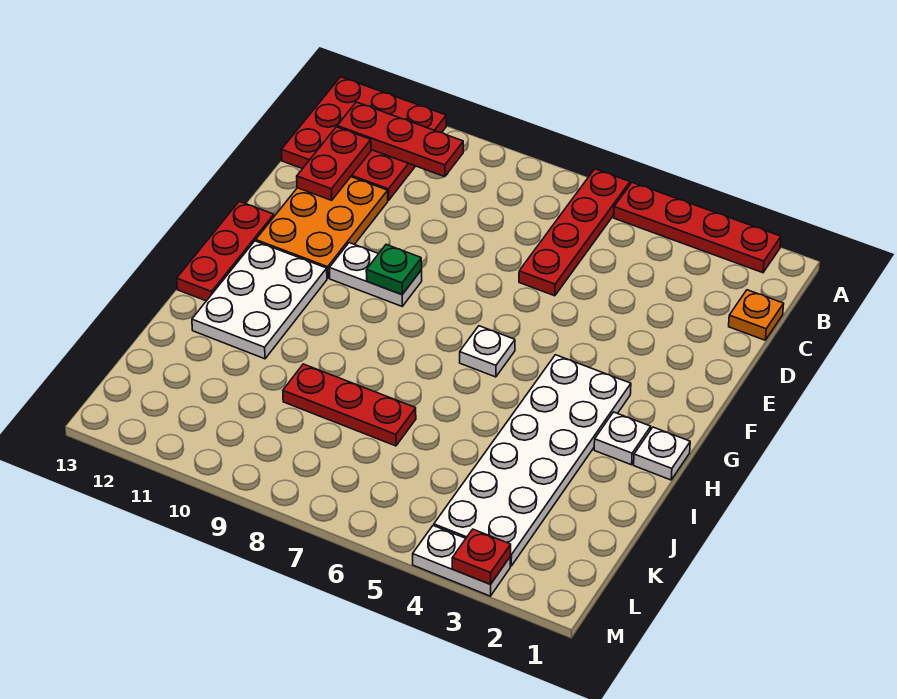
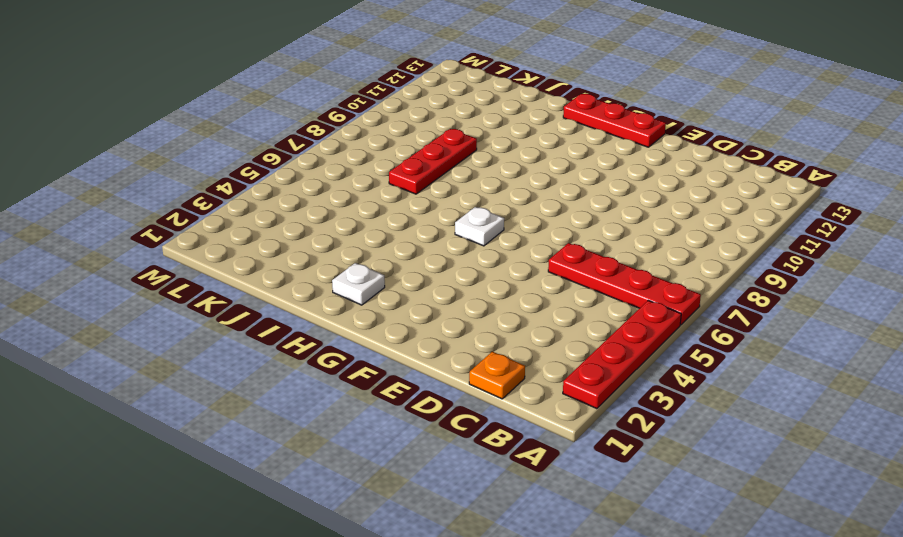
none -> red 3x3 plate [281,77,446,200]
none -> orange 2x3 plate [256,177,388,278]
none -> white 1x2 plate [329,243,422,306]

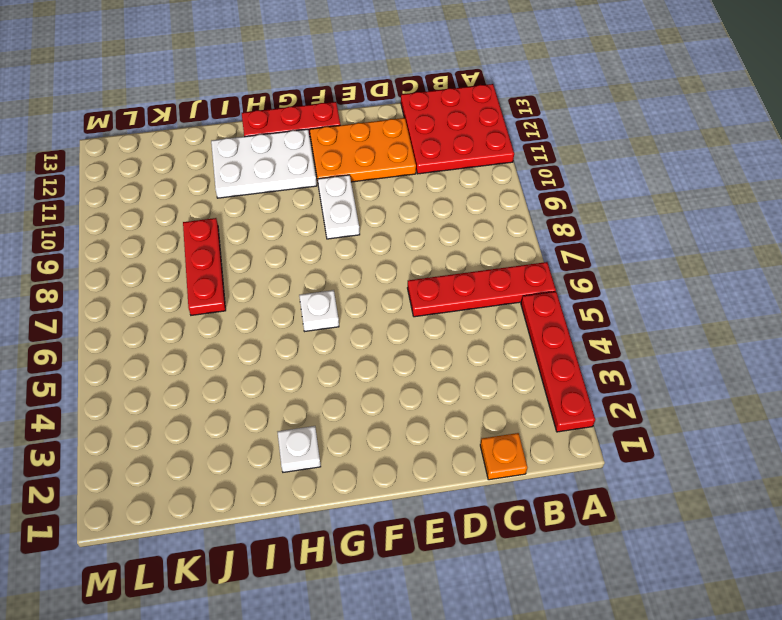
none -> white 2x6 plate [434,355,631,566]
none -> white 1x1 plate [634,427,690,480]
none -> white 1x2 plate [413,526,511,596]

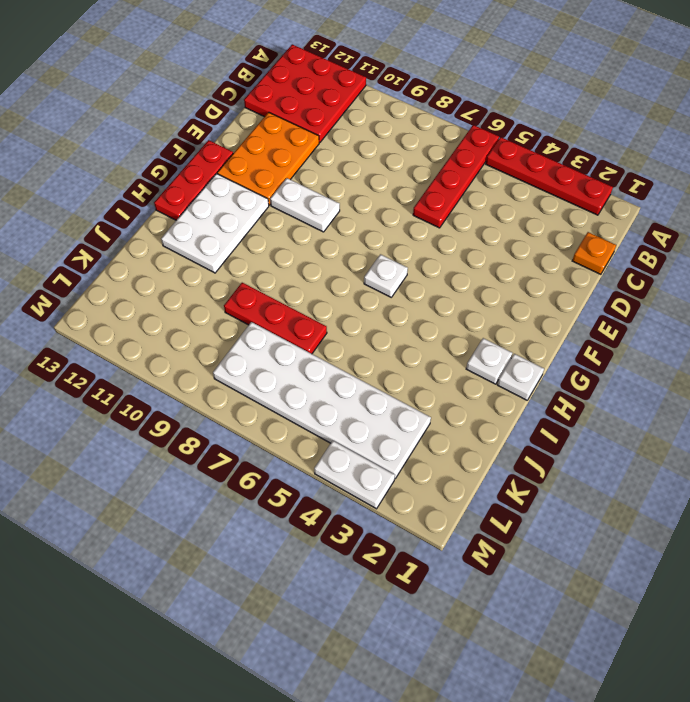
white 2x6 plate [213,322,431,479] -> white 2x6 plate turned to [434,355,631,566]
none -> red 1x3 plate [337,102,463,177]
none -> red 1x2 plate [297,127,371,200]
none -> green 1x1 plate [366,245,422,295]

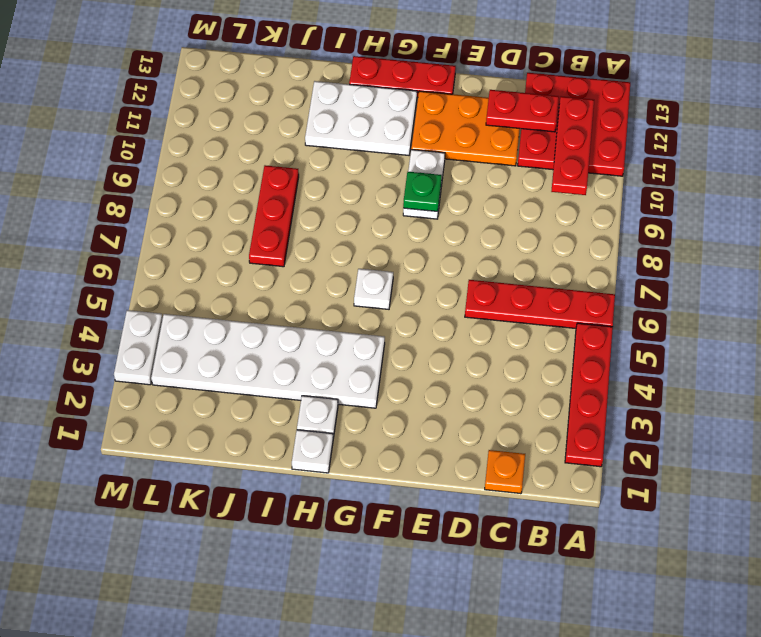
none -> red 1x1 plate [452,529,511,584]

